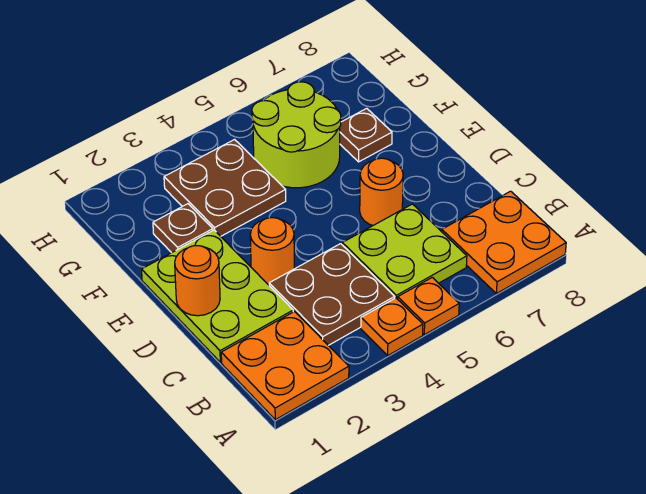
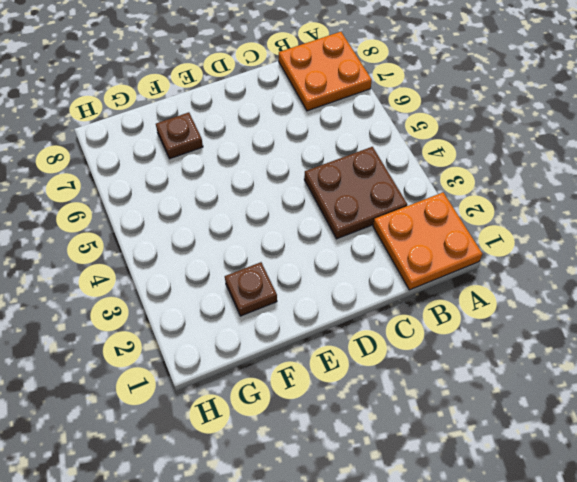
none -> orange 1x1 plate [361,298,423,355]
none -> orange 1x1 plate [398,277,459,335]
none -> lime 2x2 plate [342,204,467,299]

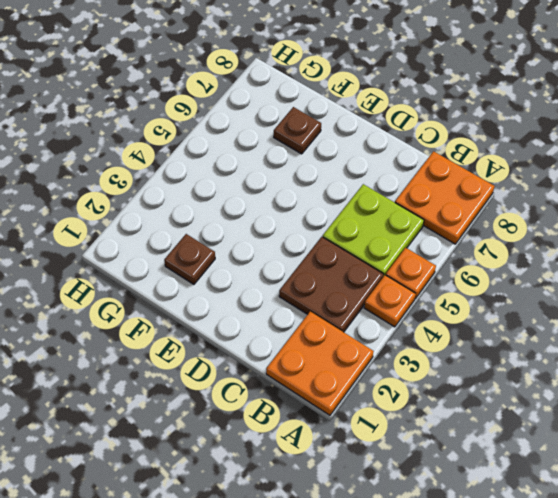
none -> lime 2x3 plate [142,230,293,362]
none -> orange 1x1 round brick [250,218,294,285]
none -> orange 1x1 round brick [360,158,403,225]

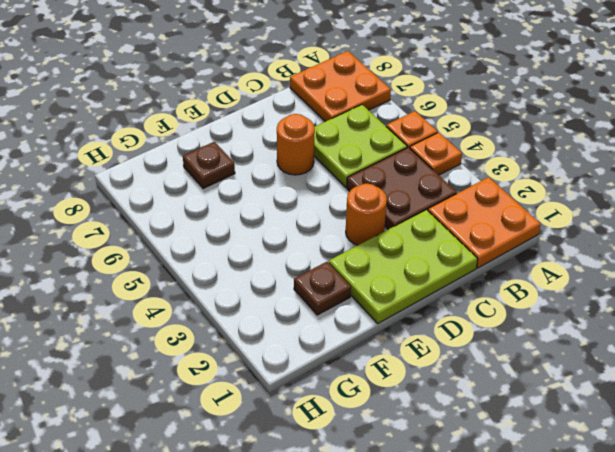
none -> brown 2x2 plate [164,140,286,236]
none -> lime 2x2 round brick [252,82,341,188]
none -> orange 1x1 round brick [175,246,220,316]

